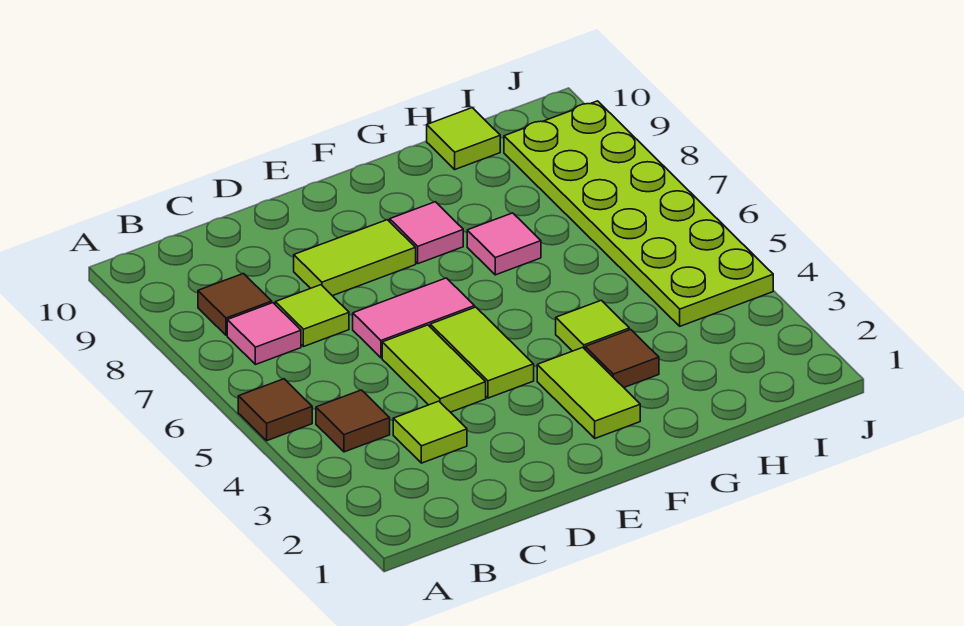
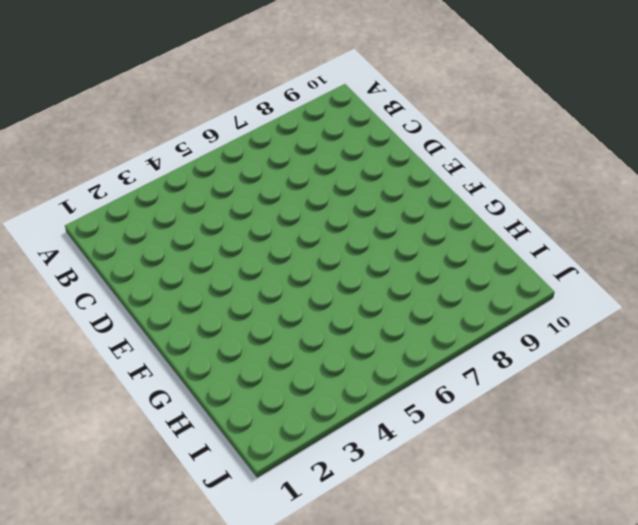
none -> brown 1x1 tile [238,379,312,441]
none -> brown 1x1 tile [316,390,390,452]
none -> pink 1x1 tile [227,303,301,365]

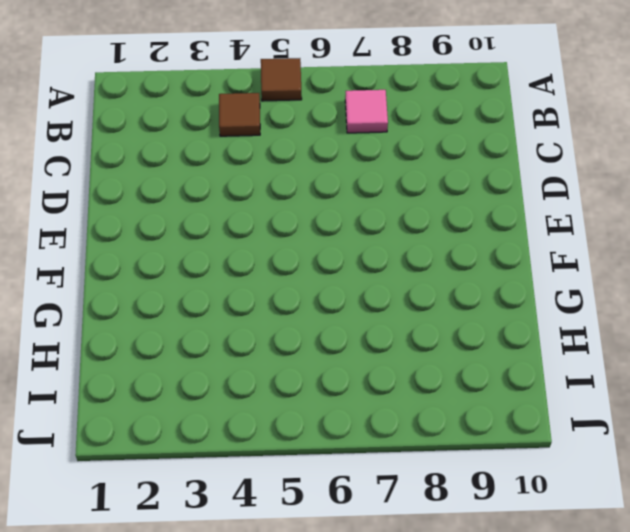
none -> brown 1x1 tile [198,274,272,335]
none -> lime 1x1 tile [393,401,467,463]
none -> lime 1x1 tile [275,285,349,347]

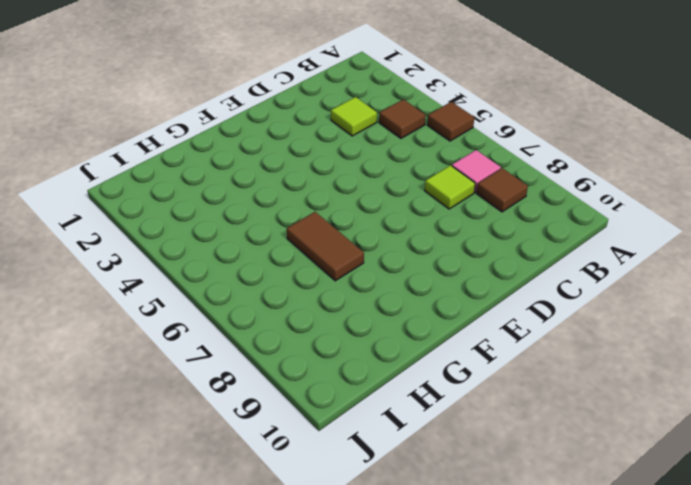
brown 1x2 tile [287,212,364,281] -> pink 1x1 tile [467,213,541,275]
none -> lime 1x2 tile [382,325,486,412]
none -> pink 1x2 tile [353,278,475,358]
none -> lime 1x2 tile [294,220,416,296]

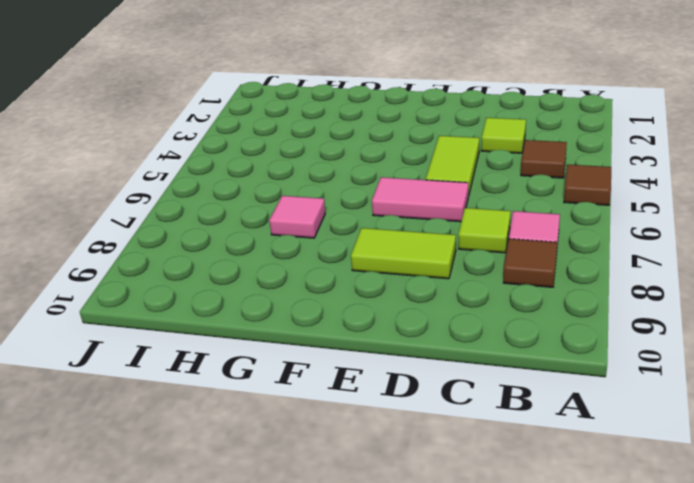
none -> lime 1x2 tile [430,307,534,398]
none -> lime 1x2 tile [537,348,640,438]
none -> pink 1x1 tile [389,202,463,264]

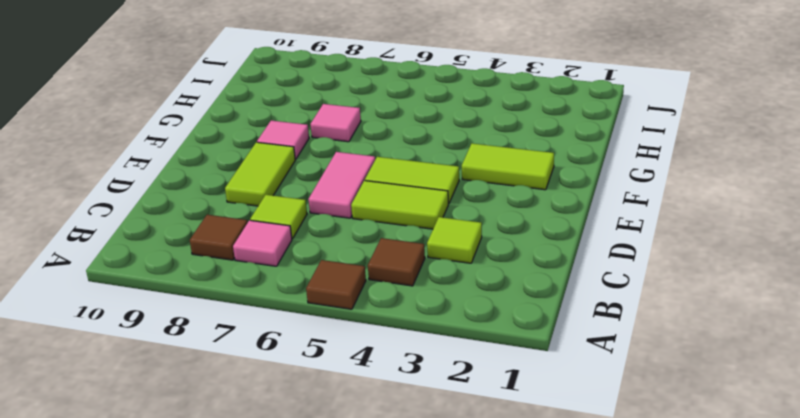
none -> brown 1x1 tile [585,330,659,387]
none -> lime 1x1 tile [556,300,629,351]
none -> lime 1x1 tile [427,108,500,169]

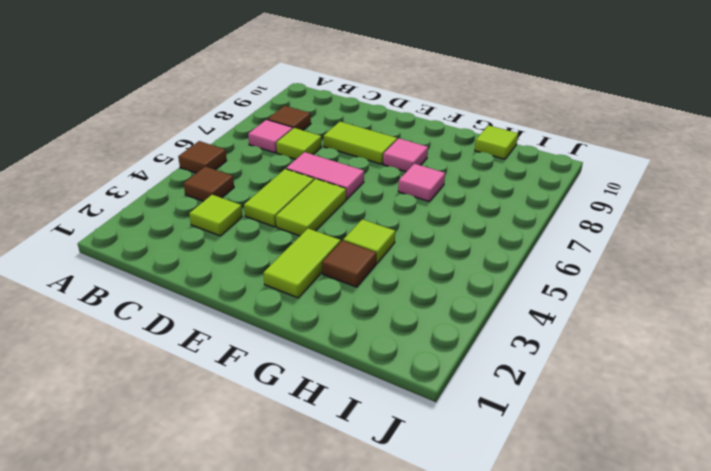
none -> lime 2x6 plate [504,101,773,326]

